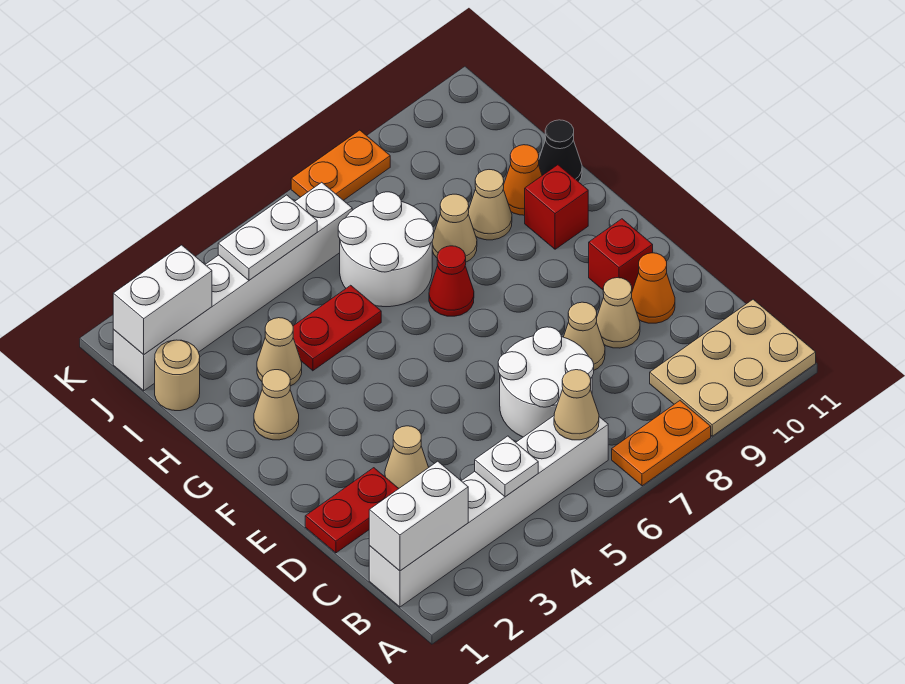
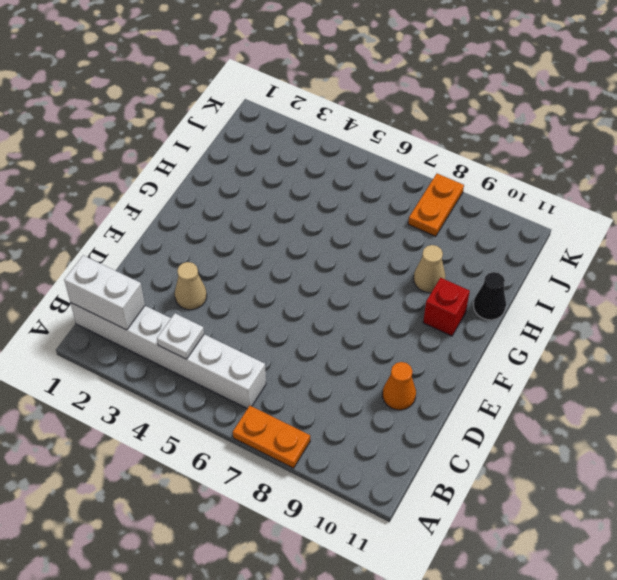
orange 1x2 plate [408,174,464,237] -> orange 1x2 plate turned to [291,130,390,200]
none -> tan 2x3 plate [650,299,816,436]
none -> white 2x2 round brick [498,327,594,437]
none -> red 1x2 plate [305,468,399,553]

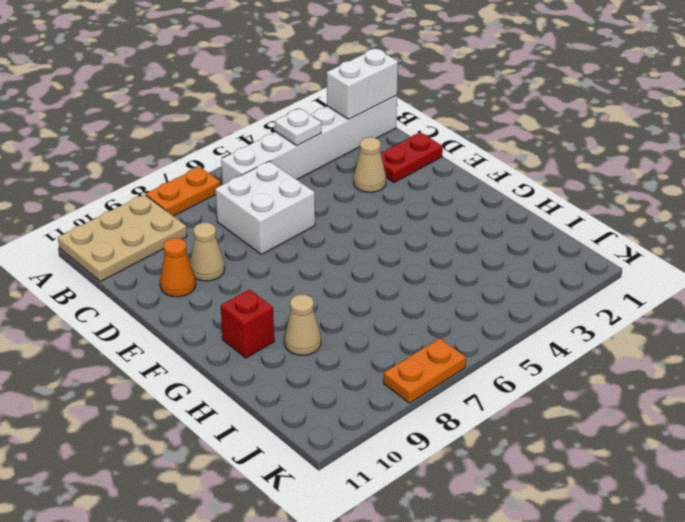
white 2x2 brick [216,161,315,254] -> white 2x2 round brick [498,327,594,437]
none -> tan 1x1 cone [564,302,605,370]
none -> red 1x1 brick [589,219,653,291]
none -> tan 1x1 cone [254,370,299,440]

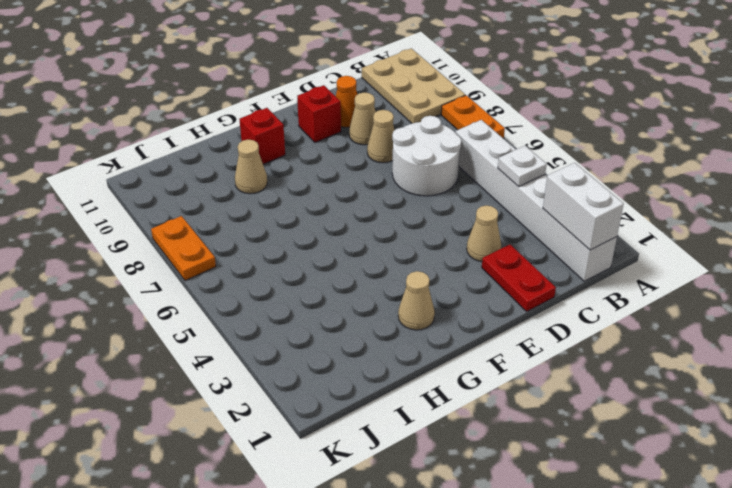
none -> red 1x1 cone [429,246,474,316]
none -> tan 1x1 cone [257,318,302,386]
none -> red 1x2 plate [293,285,381,371]

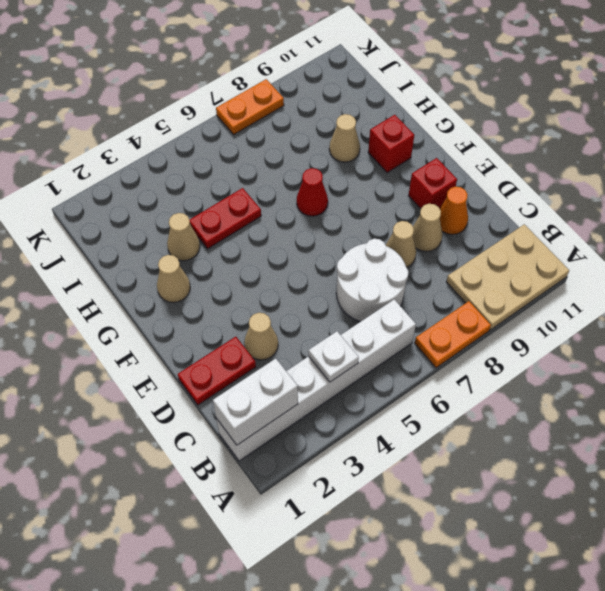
none -> white 2x2 round brick [338,192,434,307]
none -> tan 1x1 cone [432,194,477,262]
none -> orange 1x1 cone [503,145,542,215]

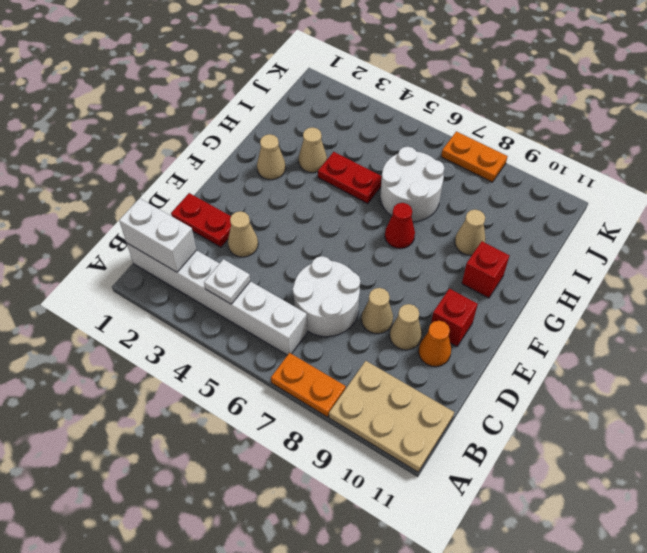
none -> tan 1x1 cone [432,194,477,262]
none -> orange 1x1 cone [503,145,542,215]
none -> black 1x1 cone [538,120,582,182]

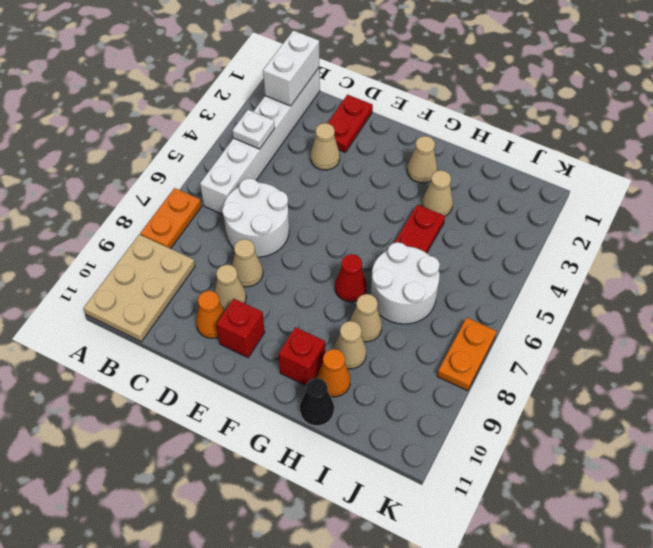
none -> tan 1x1 round brick [155,340,200,411]
none -> white 1x6 brick [113,182,352,391]
none -> tan 1x1 cone [554,370,599,440]

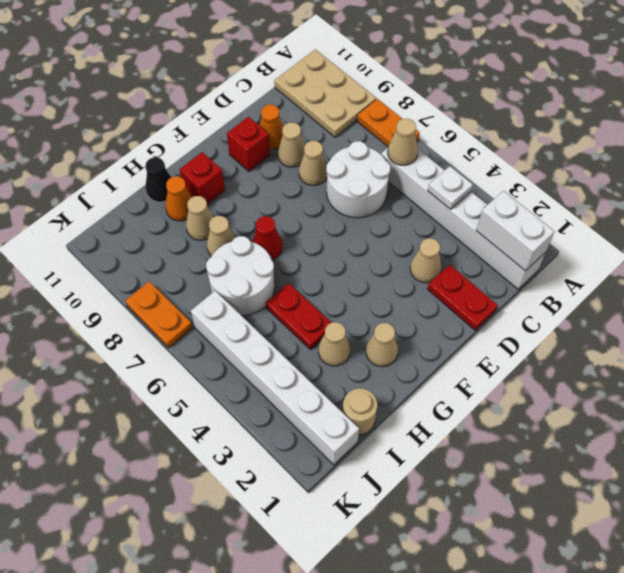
none -> white 1x2 brick [113,245,212,355]
none -> white 1x2 plate [218,195,317,280]

